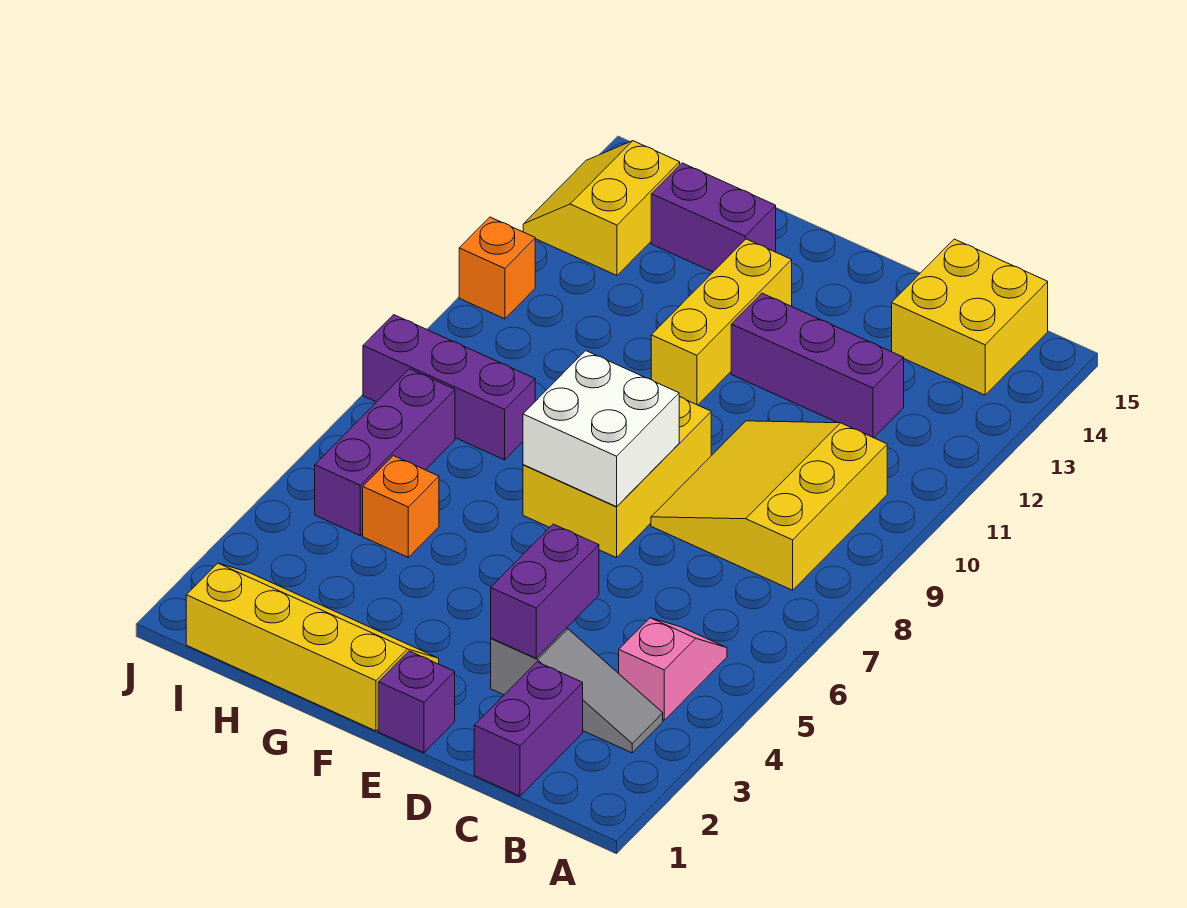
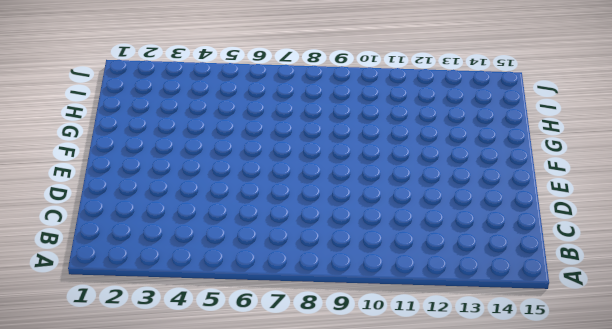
none -> grey 1x3 slope [491,628,663,753]
none -> pink 1x2 slope [619,618,727,720]
none -> yellow 3x3 slope [651,421,887,590]

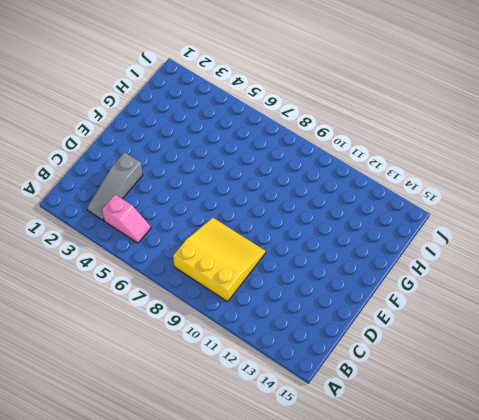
none -> yellow 2x2 brick [892,239,1048,395]
none -> purple 1x2 brick [474,662,583,796]
none -> purple 1x3 brick [731,293,904,438]

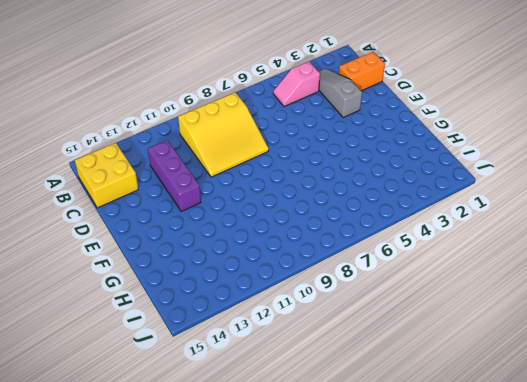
orange 1x2 brick [339,52,385,91] -> purple 1x2 brick [474,662,583,796]
none -> purple 1x1 brick [378,651,455,753]
none -> yellow 2x3 brick [523,397,711,558]
none -> yellow 2x4 slope [186,563,439,731]

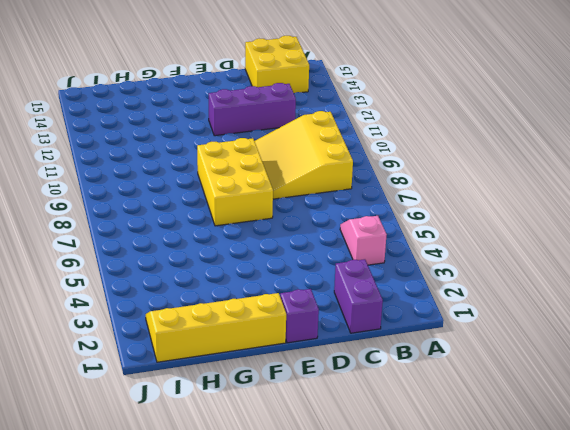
none -> grey 1x3 slope [491,628,663,753]
none -> yellow 1x3 brick [651,239,792,405]
none -> purple 1x2 brick [651,163,776,272]

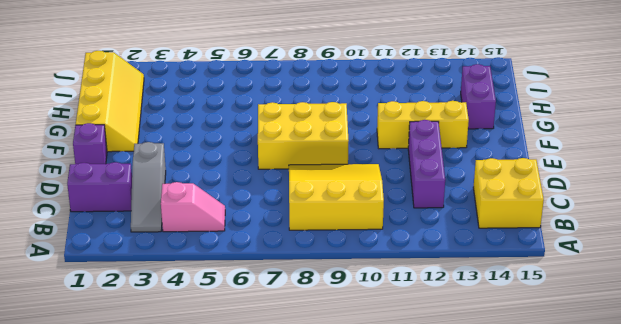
none -> orange 1x1 brick [363,456,439,557]
none -> purple 1x3 brick [363,315,535,460]
none -> purple 1x3 brick [315,369,455,536]

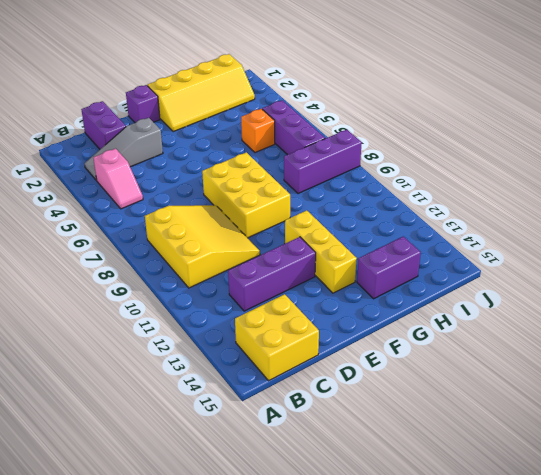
none -> yellow 2x2 slope [523,141,680,275]
none -> orange 1x1 brick [459,217,535,319]
none -> purple 1x2 brick [491,524,599,658]

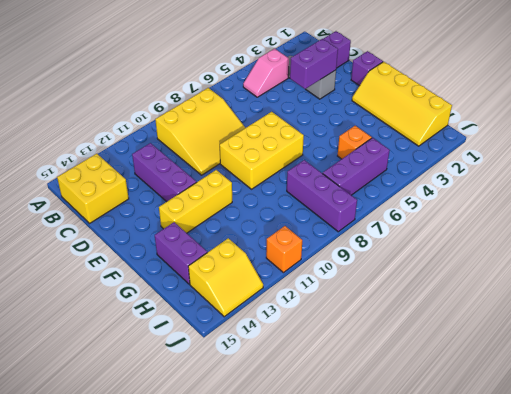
none -> white 2x2 brick [523,351,679,507]

